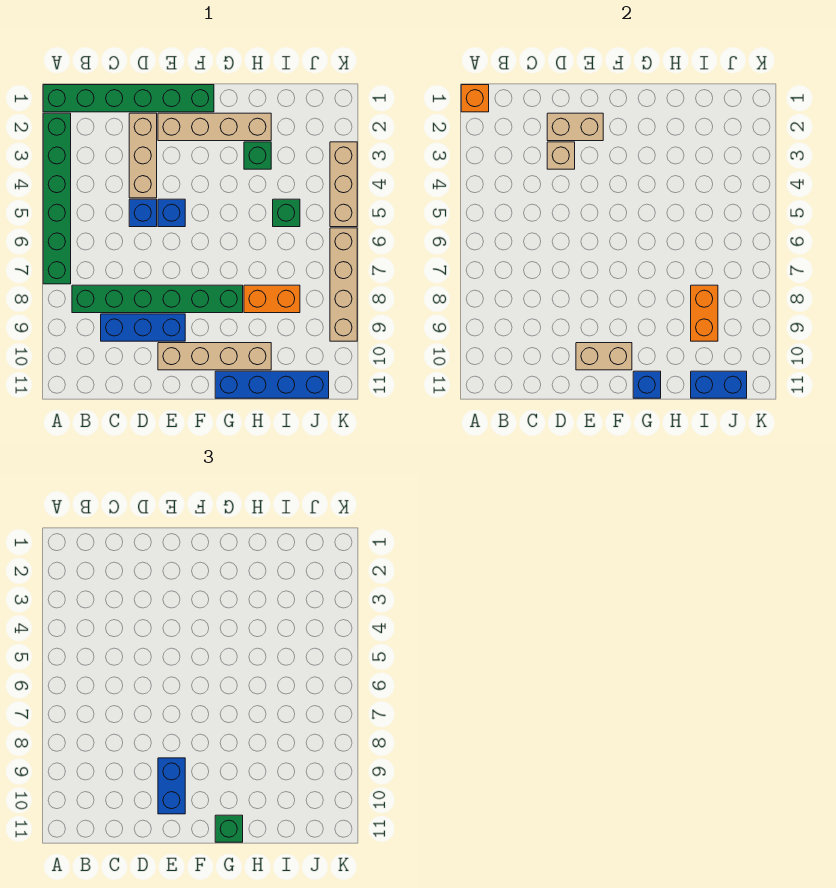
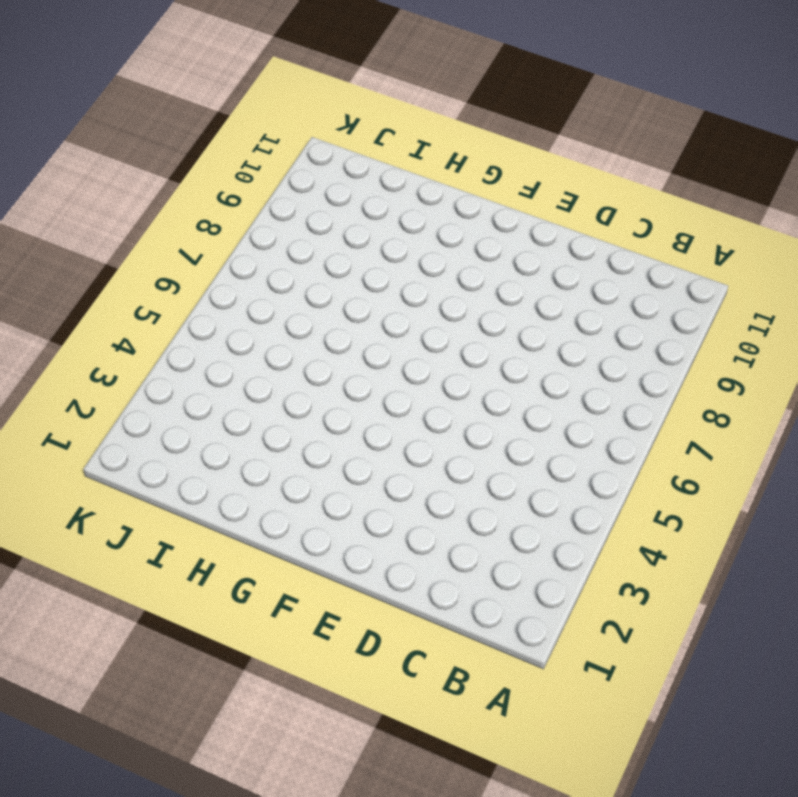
none -> green 1x6 brick [43,85,214,112]
none -> green 1x6 brick [43,113,71,284]
none -> green 1x6 brick [72,285,243,313]

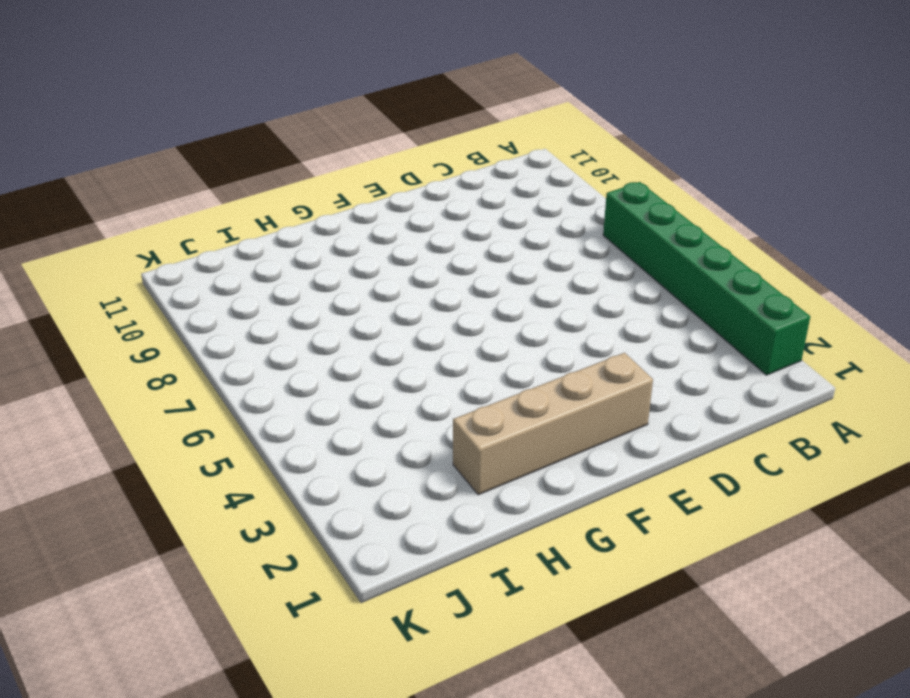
none -> green 1x6 brick [43,85,214,112]
none -> green 1x6 brick [72,285,243,313]
none -> blue 1x3 brick [101,314,185,341]

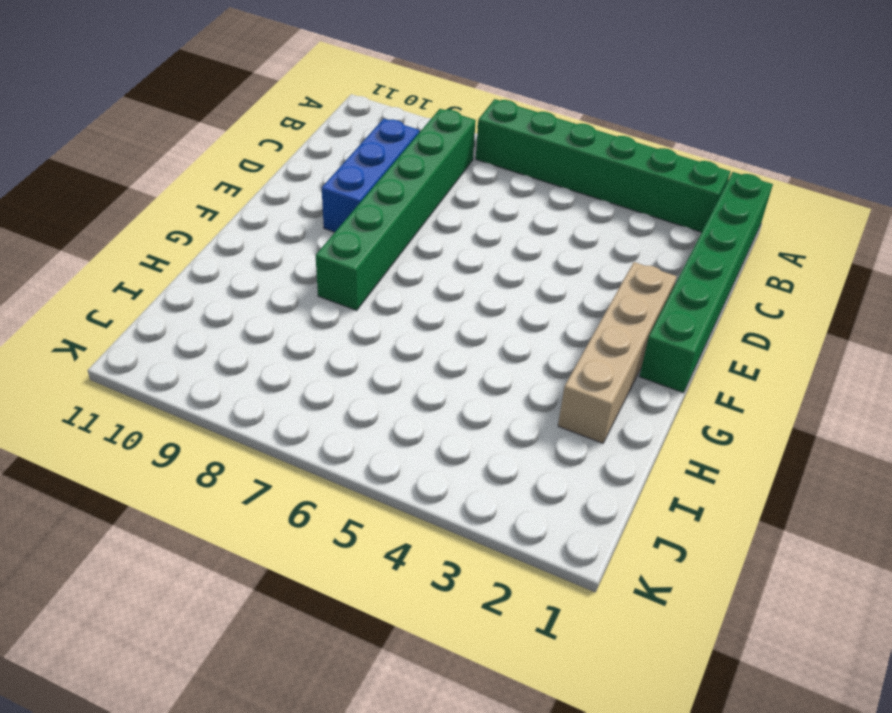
none -> tan 1x3 brick [129,113,157,198]
none -> blue 1x1 brick [129,199,157,227]
none -> blue 1x1 brick [158,199,185,227]

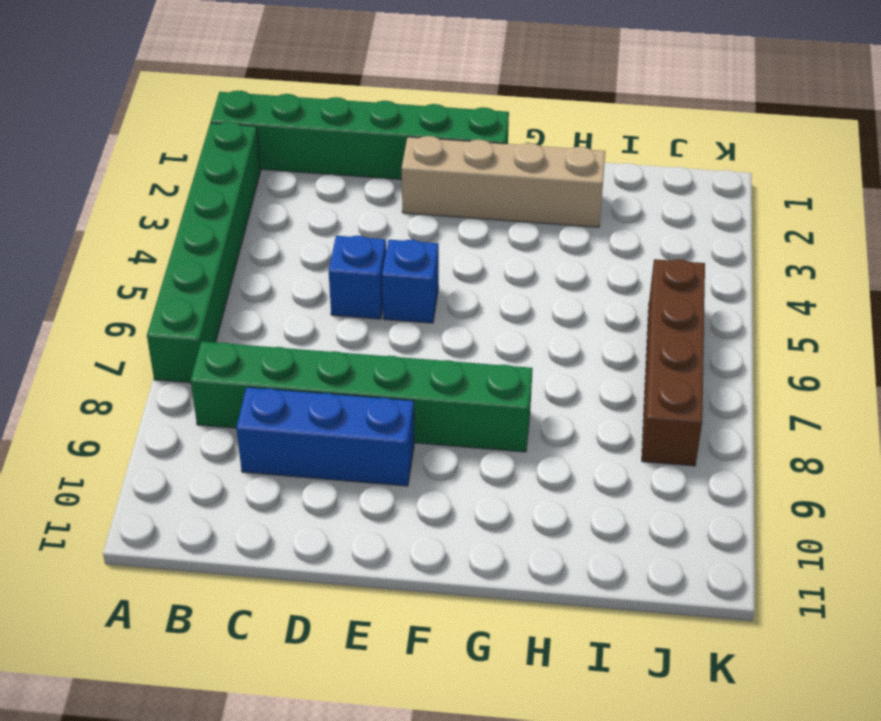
brown 1x4 brick [642,259,705,466] -> none
none -> tan 1x3 brick [129,113,157,198]
none -> tan 1x4 brick [158,343,271,370]
none -> blue 1x4 brick [215,371,329,398]

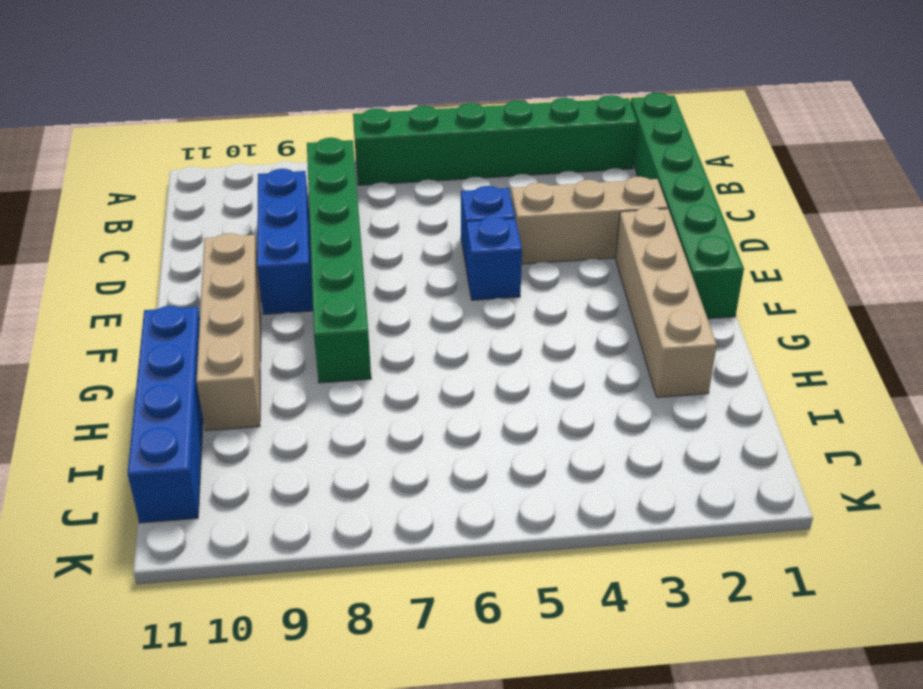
none -> green 1x1 brick [244,142,271,169]
none -> orange 1x2 brick [244,285,300,313]
none -> green 1x1 brick [273,199,300,227]

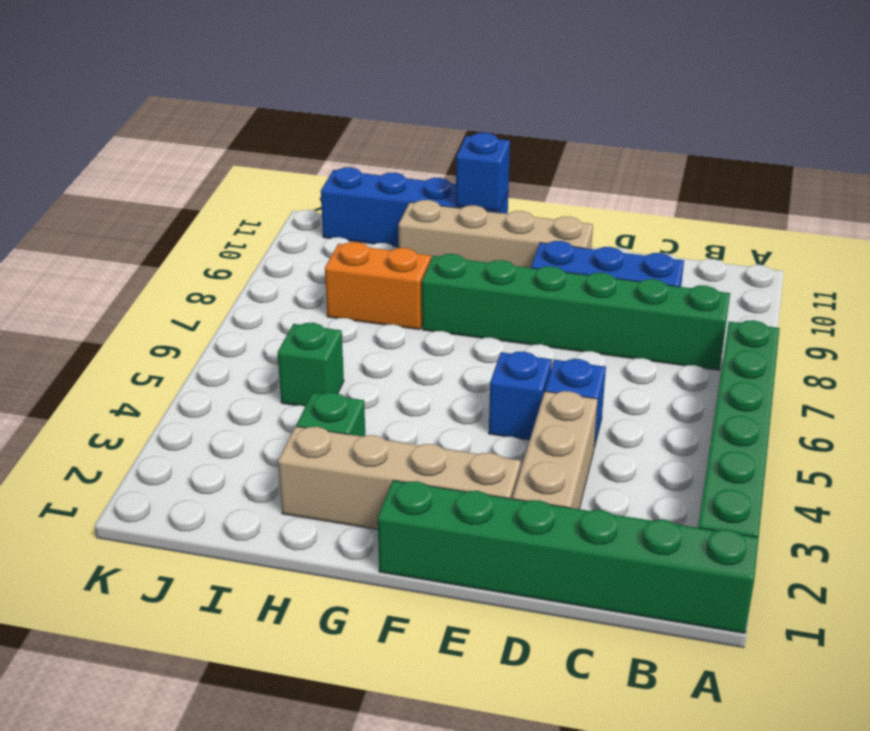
none -> tan 1x3 brick [330,142,357,227]
none -> tan 1x4 brick [330,228,357,341]
none -> orange 1x1 brick [461,85,489,112]

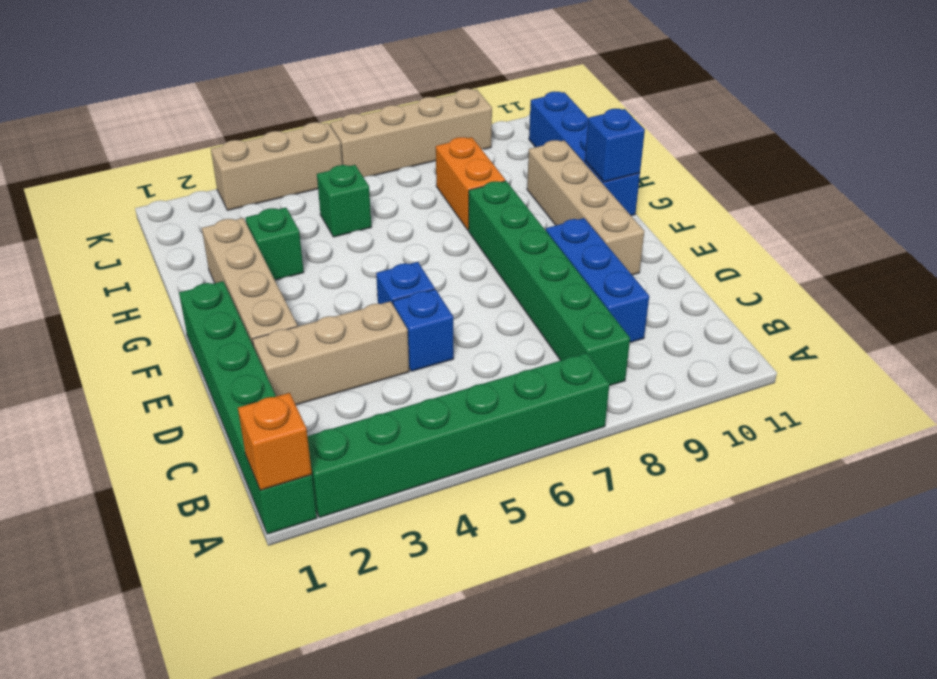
none -> tan 1x2 brick [547,113,603,141]
none -> tan 1x1 brick [547,142,575,169]
none -> tan 1x2 brick [576,343,632,370]

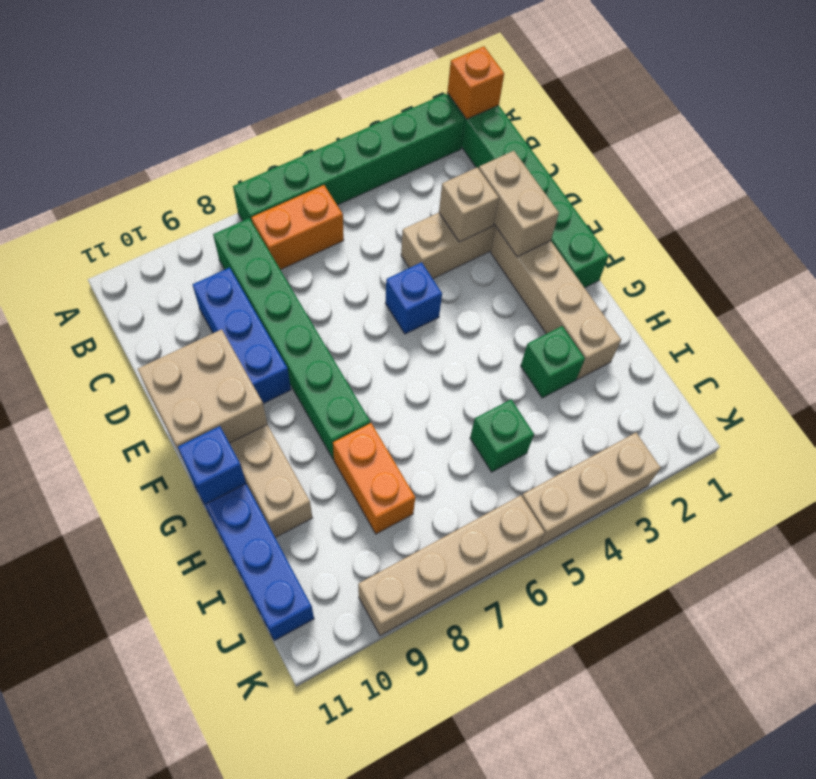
orange 1x2 brick [251,185,344,270] -> orange 1x2 brick moved to [691,285,718,341]
tan 2x2 brick [138,329,267,460] -> tan 1x2 brick [576,343,632,370]
none -> blue 1x1 brick [129,199,157,227]
none -> blue 1x2 brick [691,371,747,398]
none -> blue 1x2 brick [158,758,185,814]

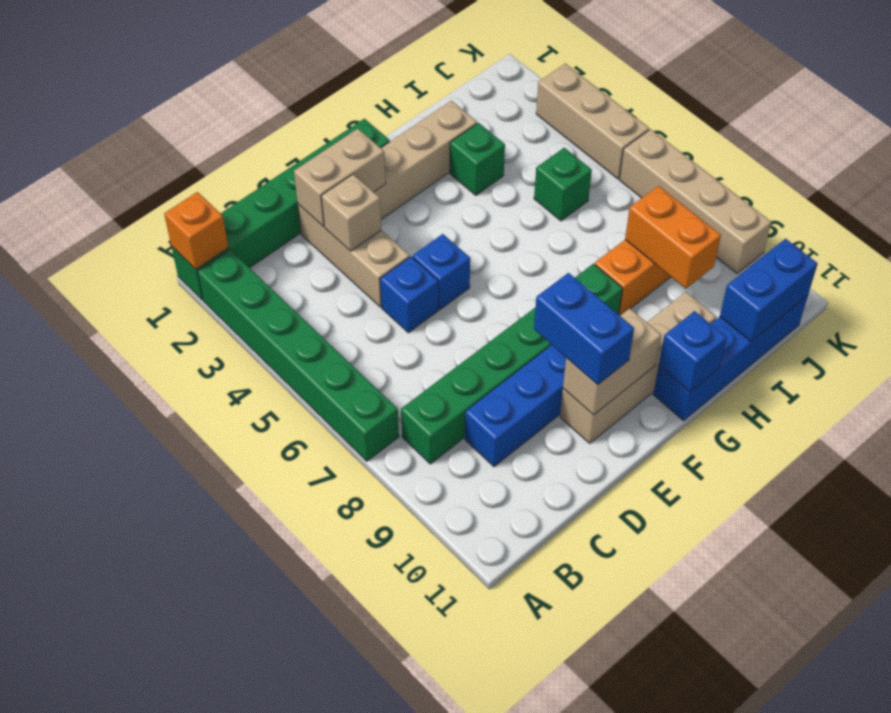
none -> green 1x1 brick [215,815,243,842]

